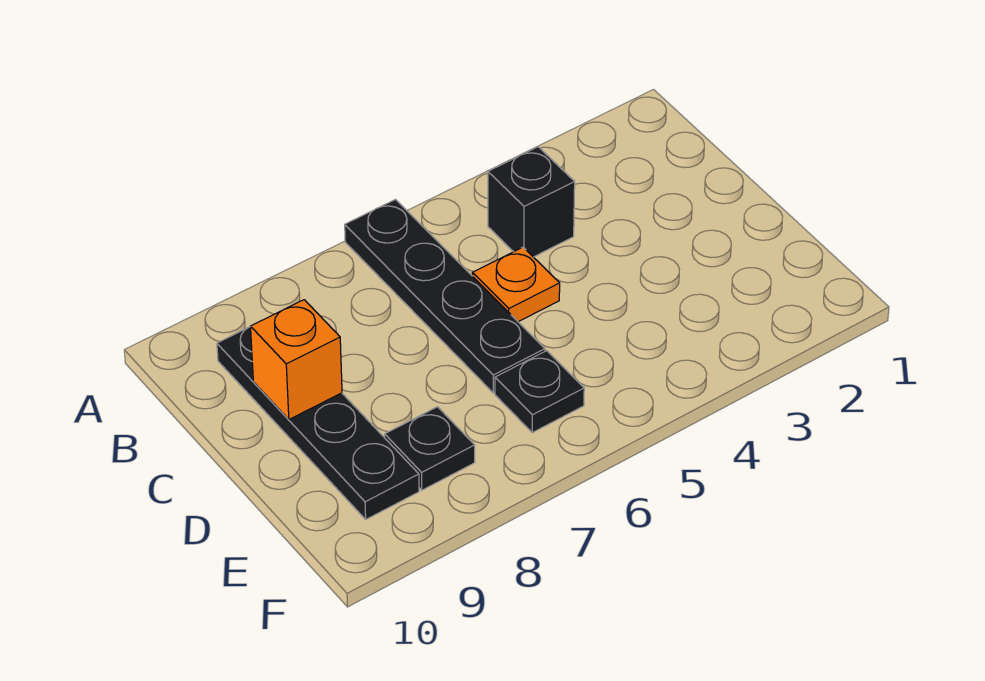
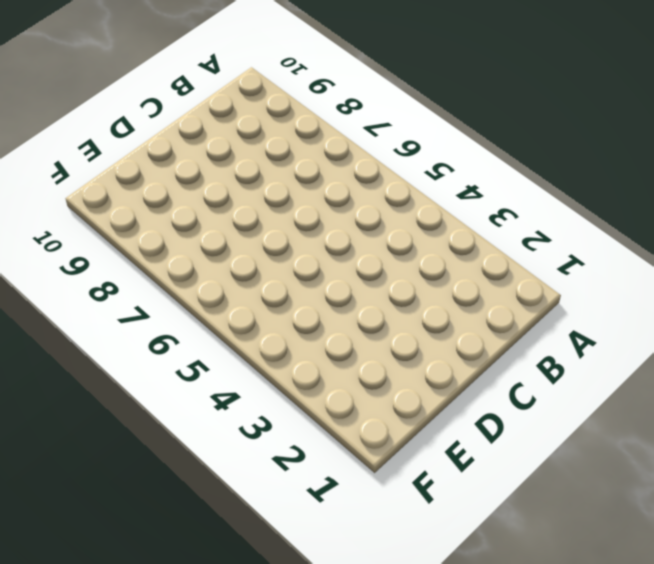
none -> black 1x4 plate [345,200,545,393]
none -> black 1x1 brick [488,147,575,257]

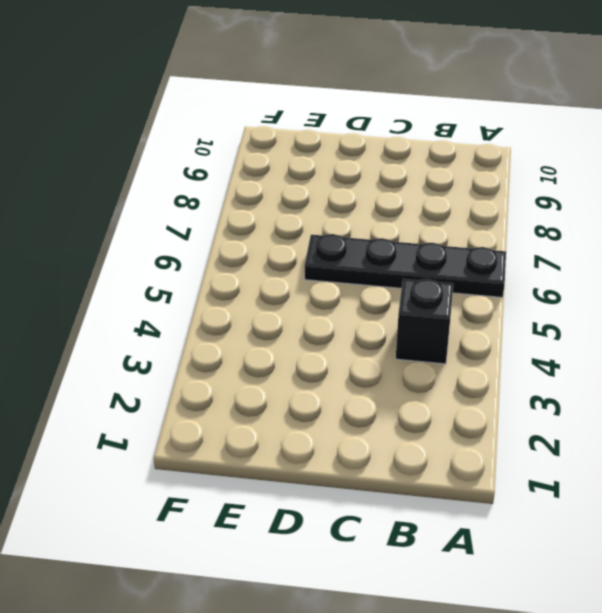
none -> black 1x4 plate [217,327,419,519]
none -> orange 1x1 plate [472,247,560,322]

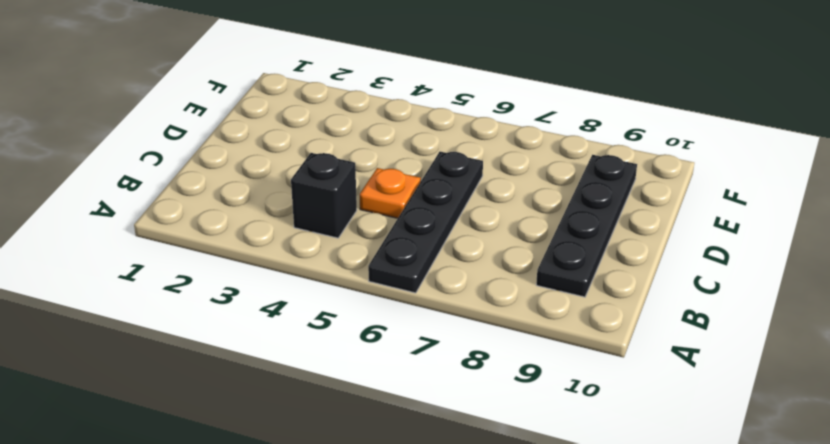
none -> black 1x1 plate [495,351,584,433]
none -> black 1x1 plate [385,407,475,490]

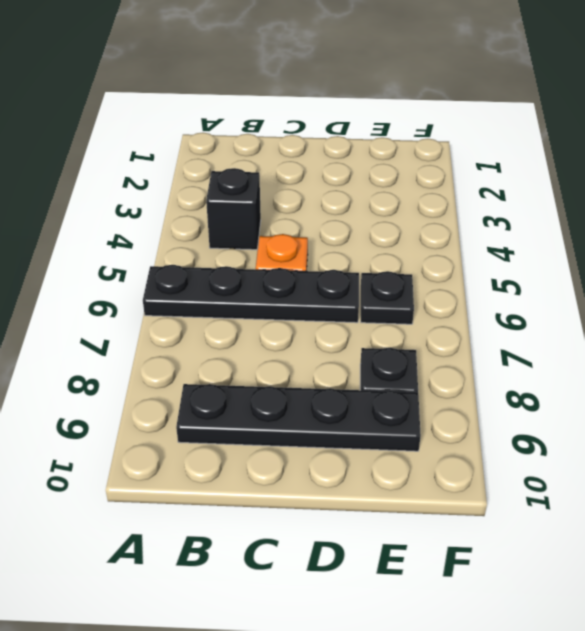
none -> orange 1x1 brick [250,300,342,419]

